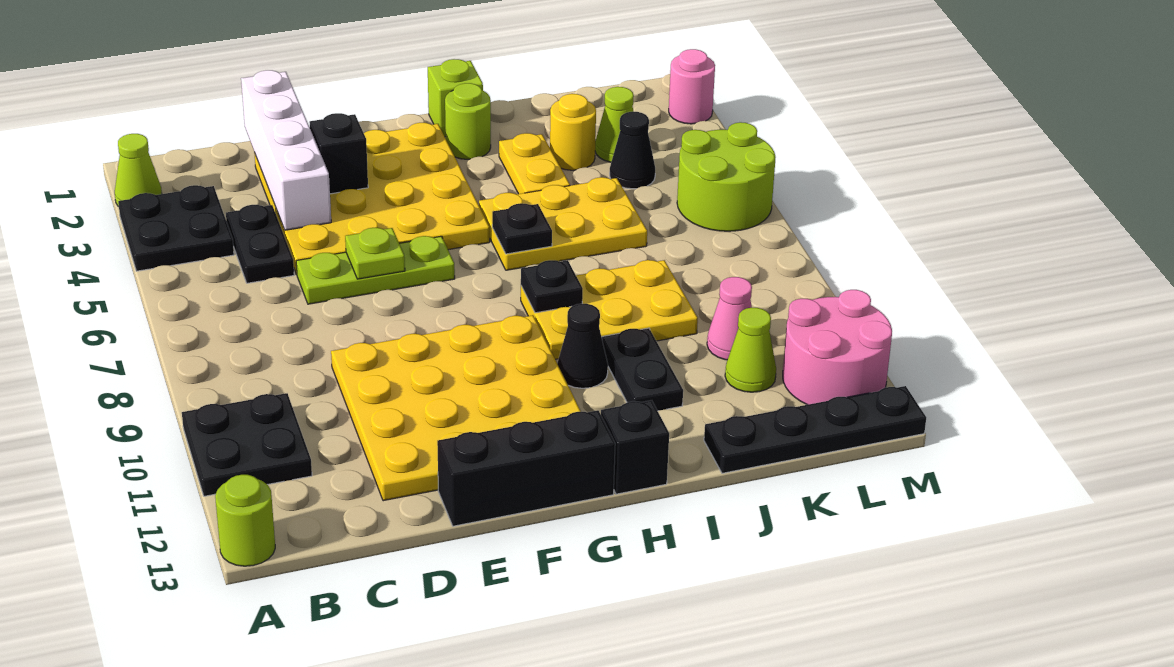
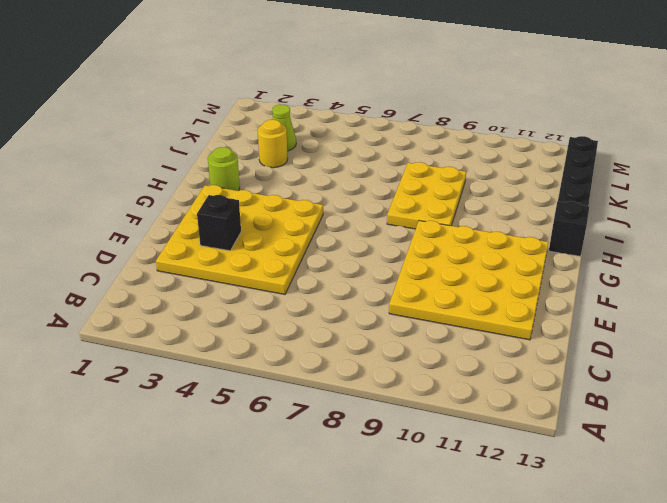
none -> lime 1x1 cone [115,134,162,207]
none -> black 2x2 plate [118,185,234,271]
none -> black 2x2 plate [182,393,312,496]
none -> lime 1x1 round brick [215,475,275,566]

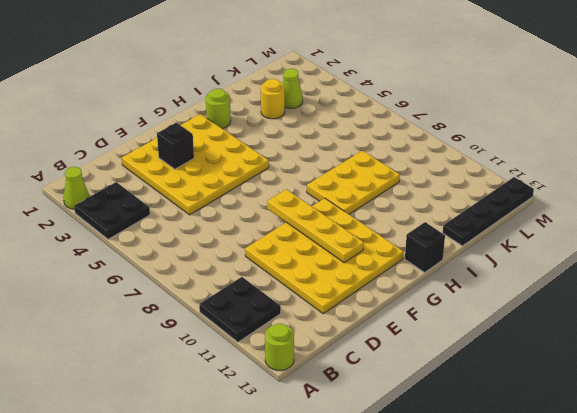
yellow 1x4 plate [267,189,364,263] -> none
none -> black 1x2 plate [226,205,294,283]
none -> lime 1x3 plate [296,236,455,304]
none -> black 1x3 brick [437,410,615,526]
none -> lime 1x1 brick [428,59,483,137]

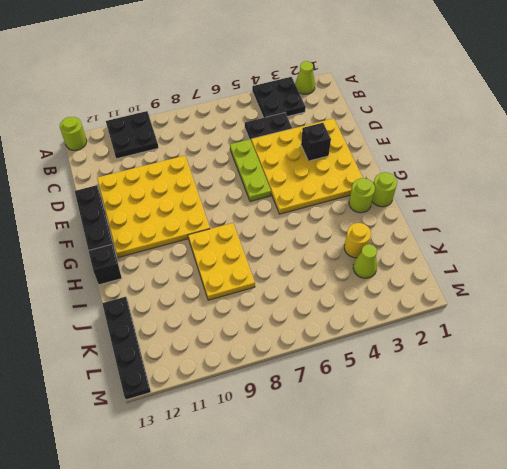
lime 1x1 round brick [372,172,397,207] -> lime 1x1 brick [428,59,483,137]
none -> yellow 2x3 plate [479,177,647,270]
none -> black 1x1 cone [557,304,608,388]
none -> yellow 1x2 plate [499,133,570,194]
none -> black 1x2 plate [602,328,683,411]

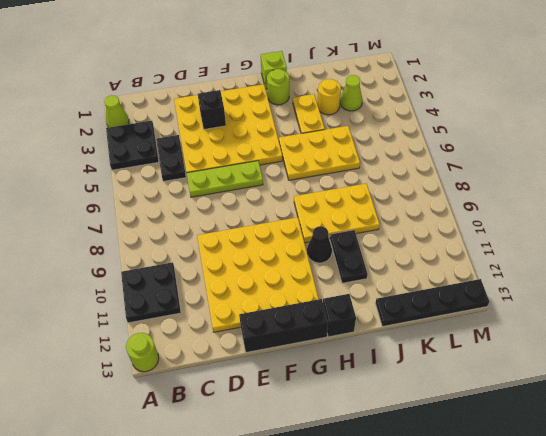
none -> black 1x1 cone [610,112,655,189]
none -> pink 1x1 cone [707,277,752,360]
none -> lime 1x1 cone [725,308,776,392]
none -> lime 2x2 round brick [677,122,776,231]

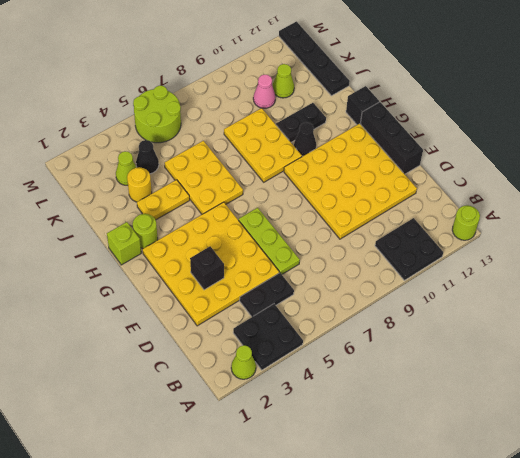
none -> pink 2x2 round brick [783,290,892,405]
none -> pink 1x1 round brick [669,49,715,124]
none -> white 1x4 brick [241,70,331,230]
none -> lime 1x1 plate [345,228,405,279]

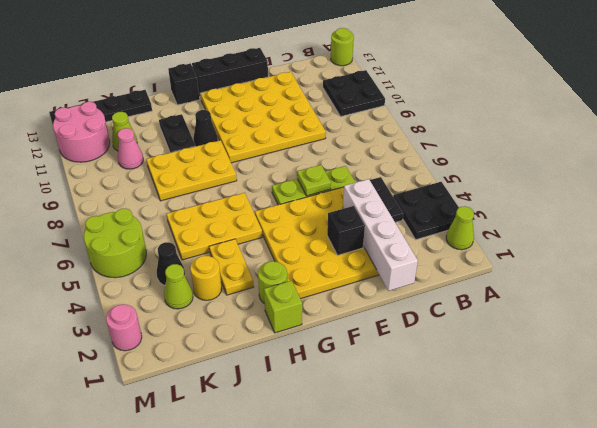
none -> black 1x1 plate [492,203,552,254]
none -> black 1x1 plate [521,260,583,313]

